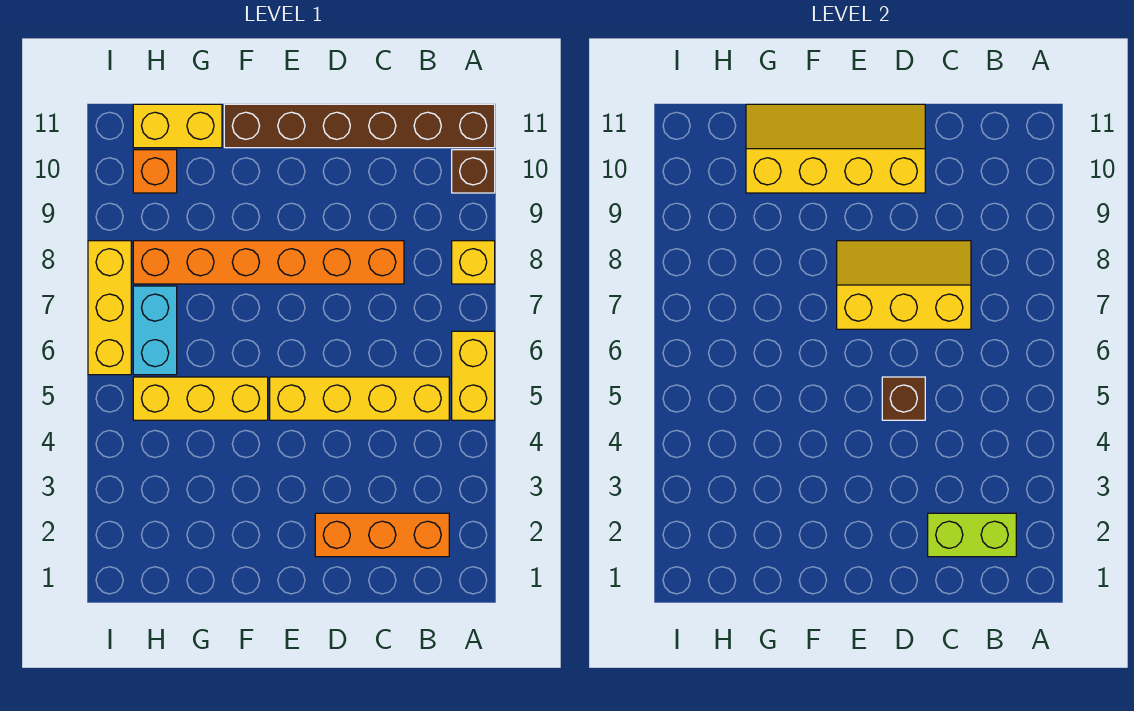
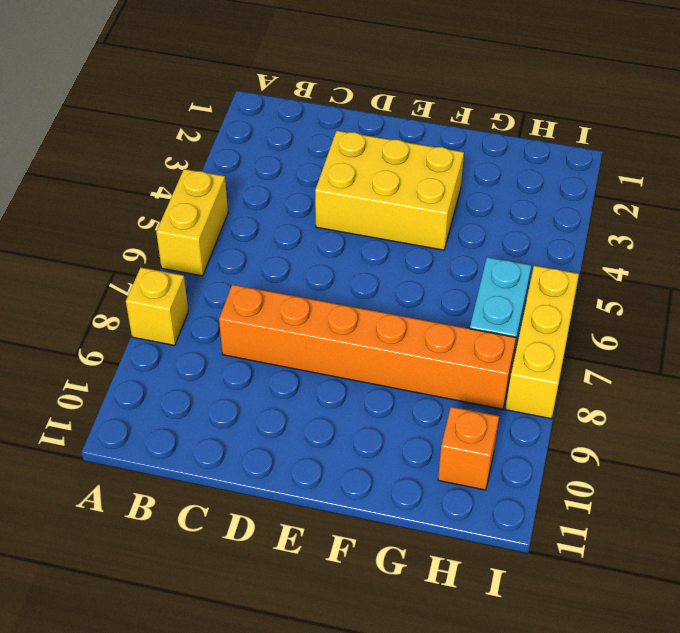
yellow 2x3 brick [315,131,464,250] -> none
none -> brown 1x1 brick [452,150,495,193]
none -> brown 1x6 brick [224,104,495,148]
none -> orange 1x3 brick [315,513,449,557]

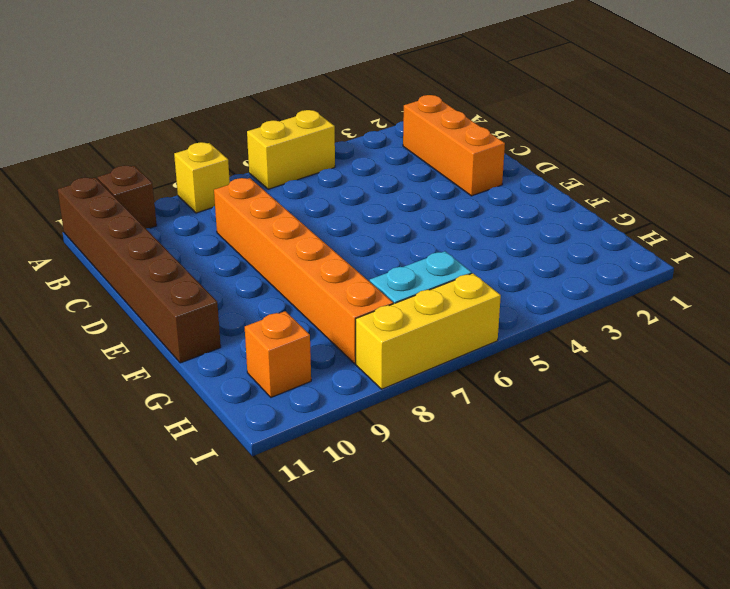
none -> yellow 1x4 brick [270,377,449,420]
none -> yellow 1x3 brick [133,377,268,420]
none -> yellow 1x2 brick [133,104,222,148]

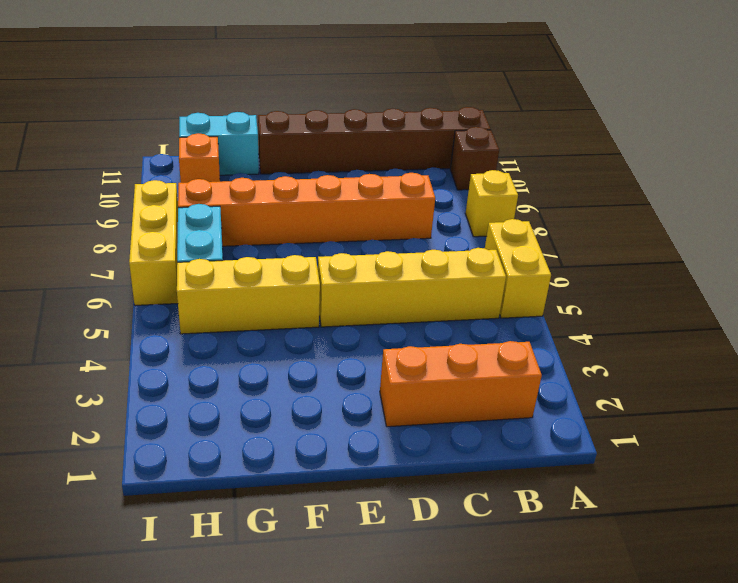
cyan 1x2 brick [179,112,259,175] -> yellow 1x2 brick [133,104,222,148]
none -> lime 1x2 brick [928,513,1016,557]
none -> yellow 2x3 slope [837,241,971,329]
none -> brown 1x1 brick [882,377,925,420]

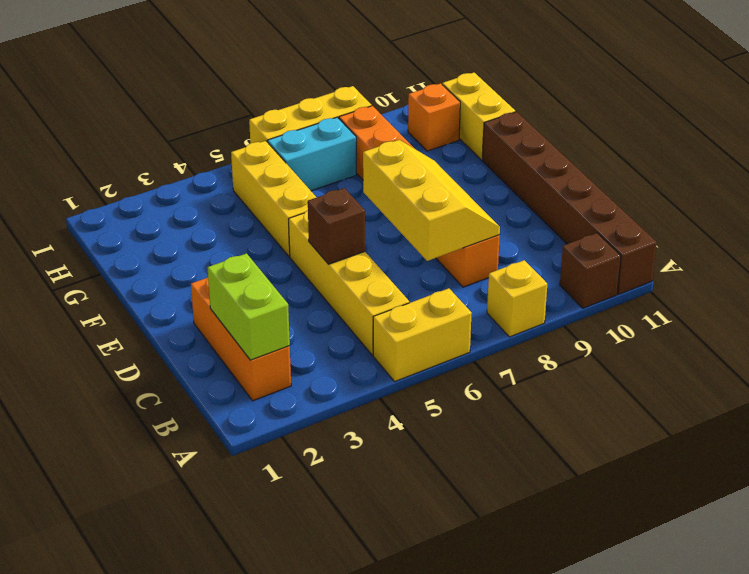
none -> yellow 2x4 slope [746,104,925,193]

